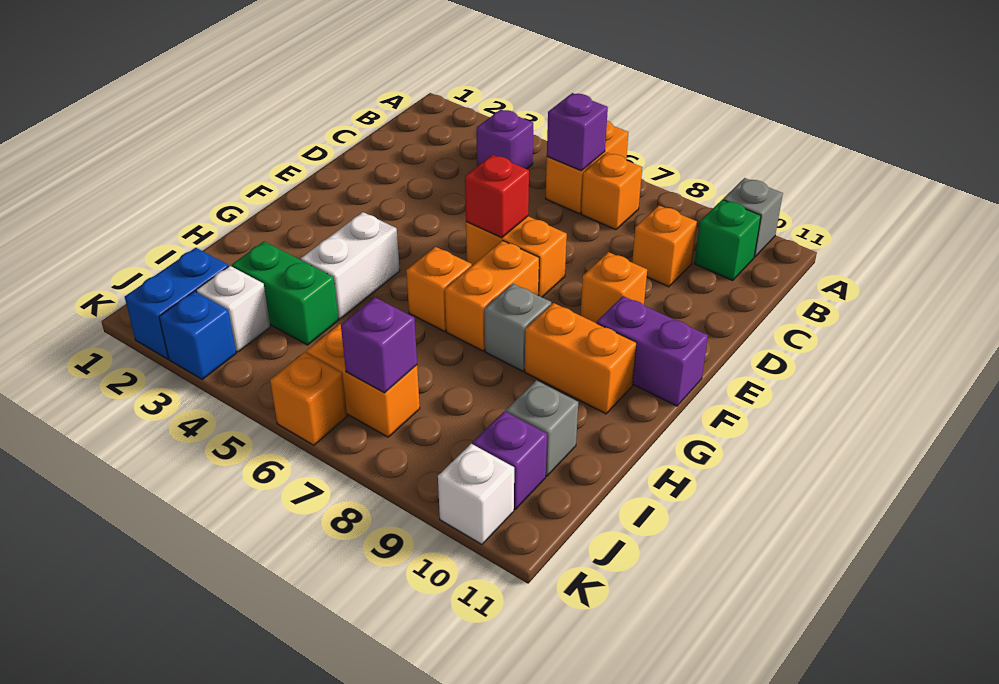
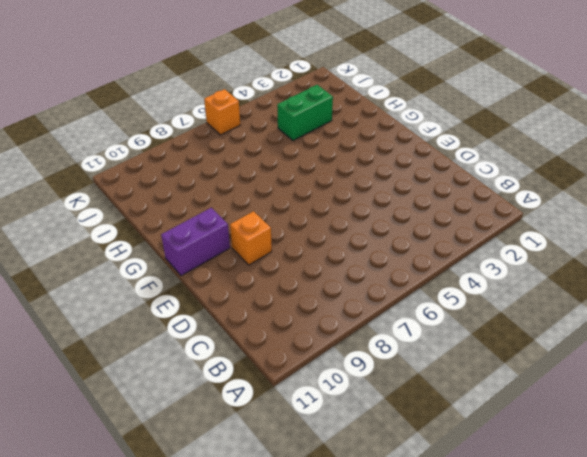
none -> orange 1x2 brick [546,121,628,214]
none -> grey 1x1 brick [723,178,783,257]
none -> purple 1x1 brick [477,110,533,169]

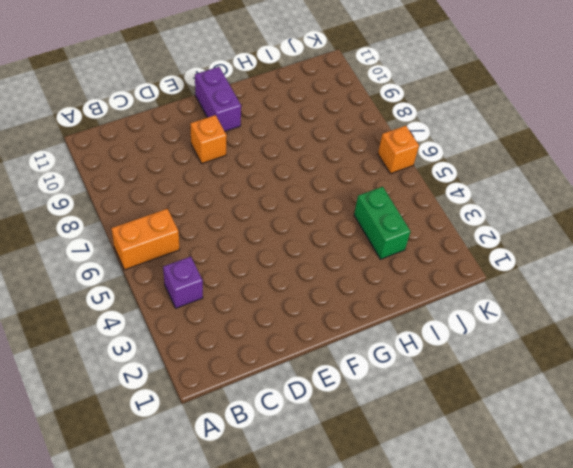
none -> grey 1x1 brick [723,178,783,257]
none -> orange 1x1 brick [581,153,642,230]
none -> green 1x1 brick [695,200,761,280]

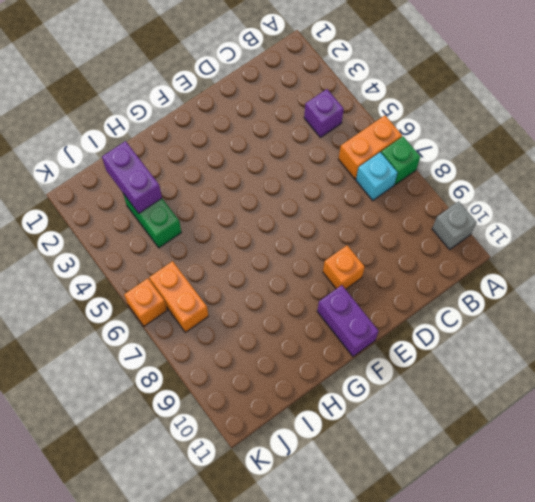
green 1x1 brick [381,137,420,185] -> green 1x1 brick moved to [695,200,761,280]
cyan 1x1 brick [356,152,398,201] -> orange 1x1 brick [581,153,642,230]
purple 1x2 brick [102,141,162,213] -> none
none -> orange 1x1 brick [632,206,697,287]
none -> orange 1x2 brick [466,216,567,297]
none -> orange 1x2 brick [445,241,539,351]

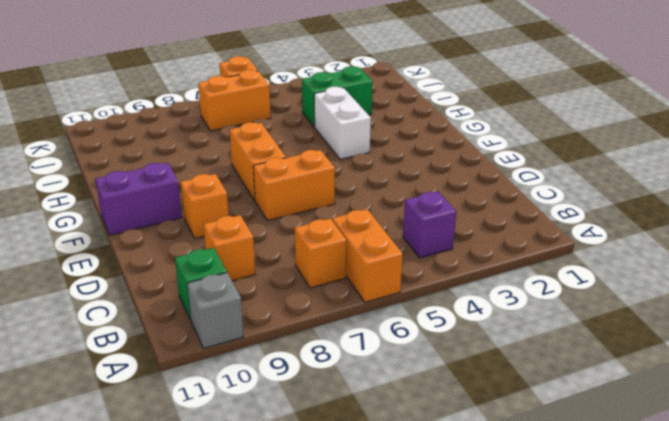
none -> orange 1x1 brick [406,247,472,331]
none -> grey 1x1 brick [484,284,551,371]
none -> orange 1x2 brick [525,303,637,414]

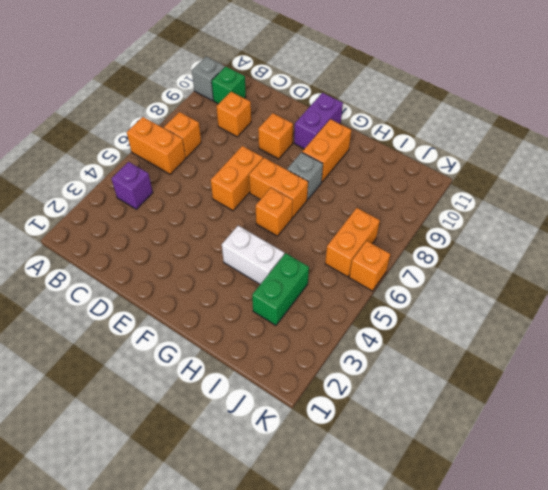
none -> grey 1x1 brick [506,380,578,476]
none -> blue 1x2 brick [125,248,229,359]
none -> white 1x1 brick [196,266,270,352]

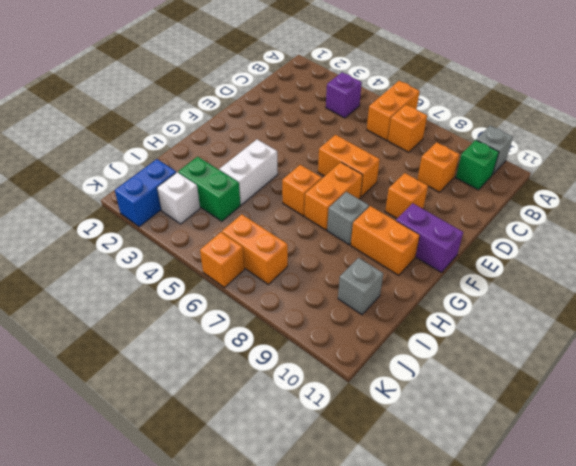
none -> purple 1x1 brick [473,411,547,509]
none -> blue 1x1 brick [159,291,236,379]
none -> white 1x1 brick [438,444,514,544]

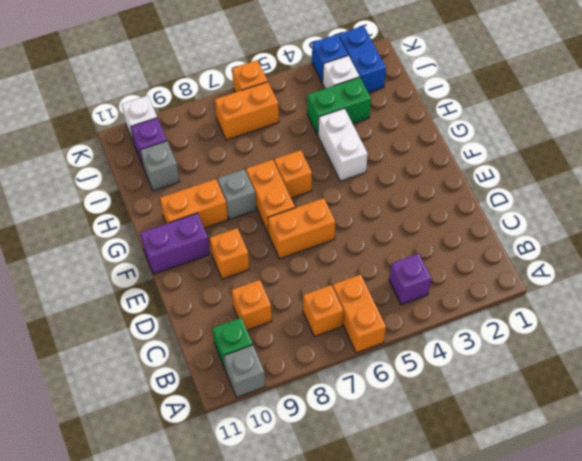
none -> purple 1x1 brick [547,93,608,171]
none -> red 1x1 brick [465,155,529,238]
none -> purple 1x1 brick [341,297,417,393]

